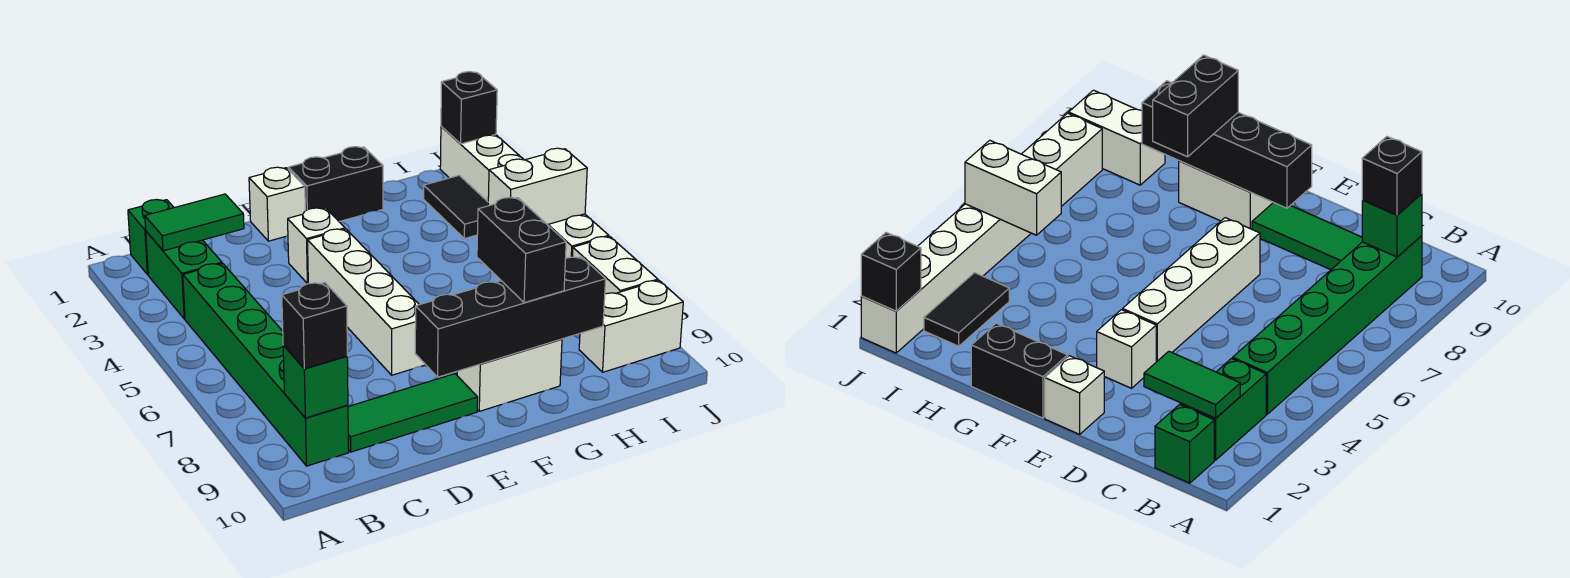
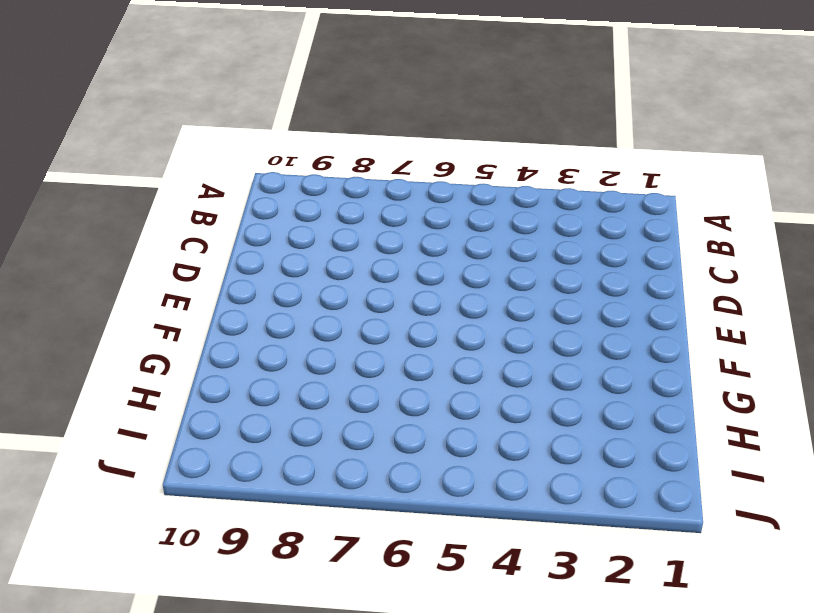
none -> green 1x1 brick [128,200,174,274]
none -> green 1x2 brick [146,231,222,319]
none -> green 1x6 brick [183,263,349,466]

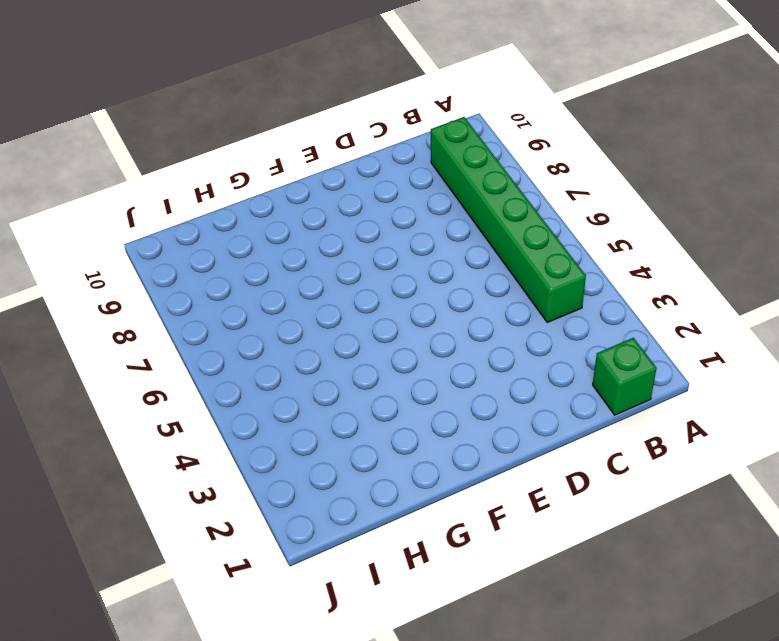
none -> green 1x2 brick [146,231,222,319]
none -> green 1x3 tile [348,374,478,452]
none -> white 1x1 brick [249,167,305,241]

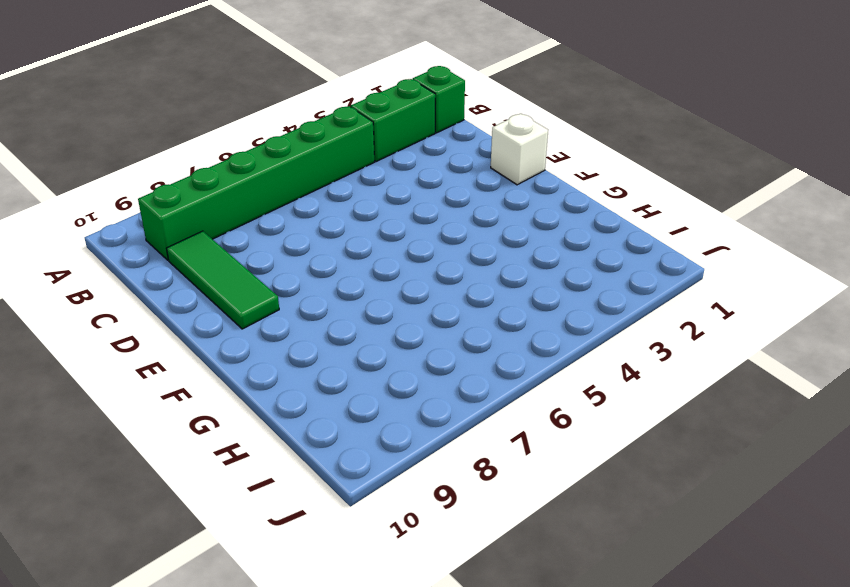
none -> white 1x1 brick [288,208,345,284]
none -> white 1x4 brick [307,229,425,375]
none -> black 1x2 brick [288,147,383,222]

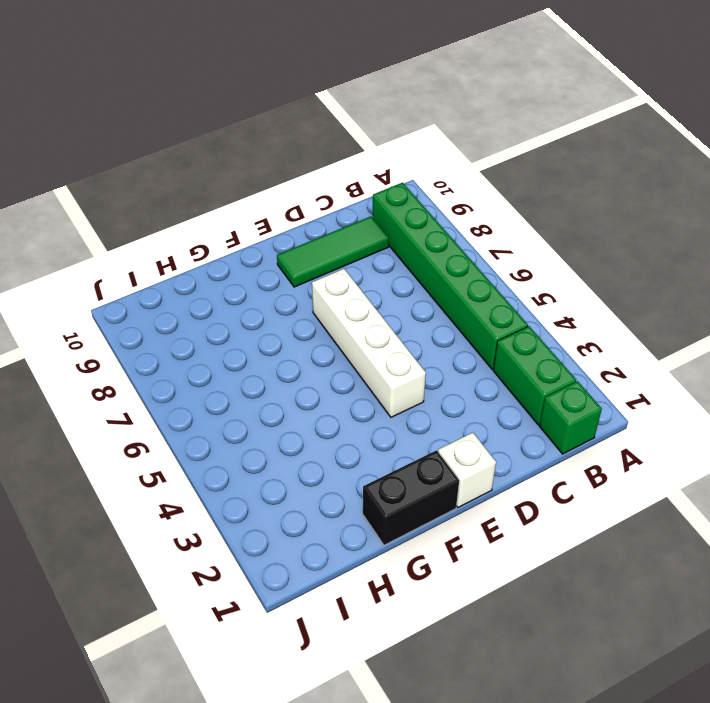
none -> white 1x1 brick [288,208,345,284]
none -> white 1x2 brick [457,339,562,411]
none -> black 1x2 tile [424,175,488,239]

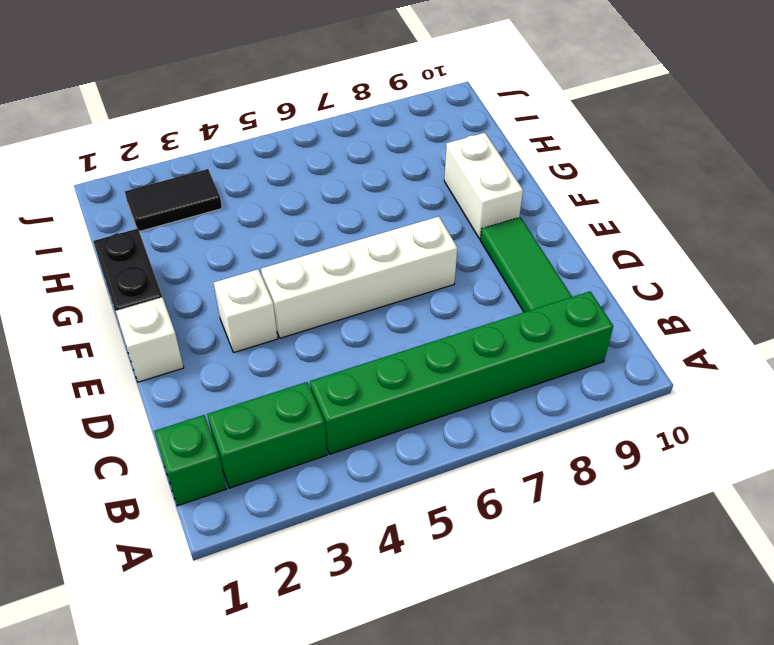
none -> white 1x2 brick [579,280,683,372]
none -> white 1x6 brick [440,126,609,258]
none -> white 1x2 brick [572,236,658,294]

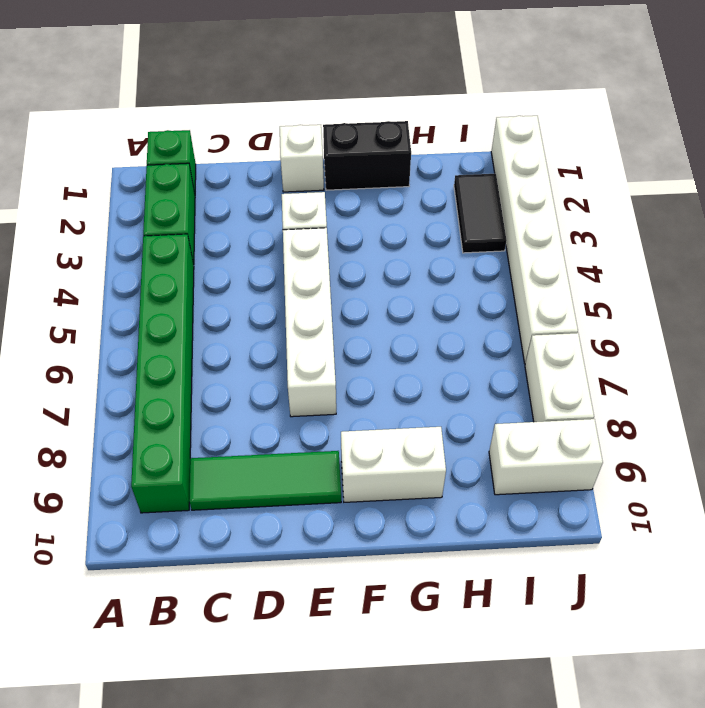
none -> green 1x2 tile [145,194,244,251]
none -> green 1x1 brick [283,345,348,418]
none -> black 1x4 brick [415,257,606,377]

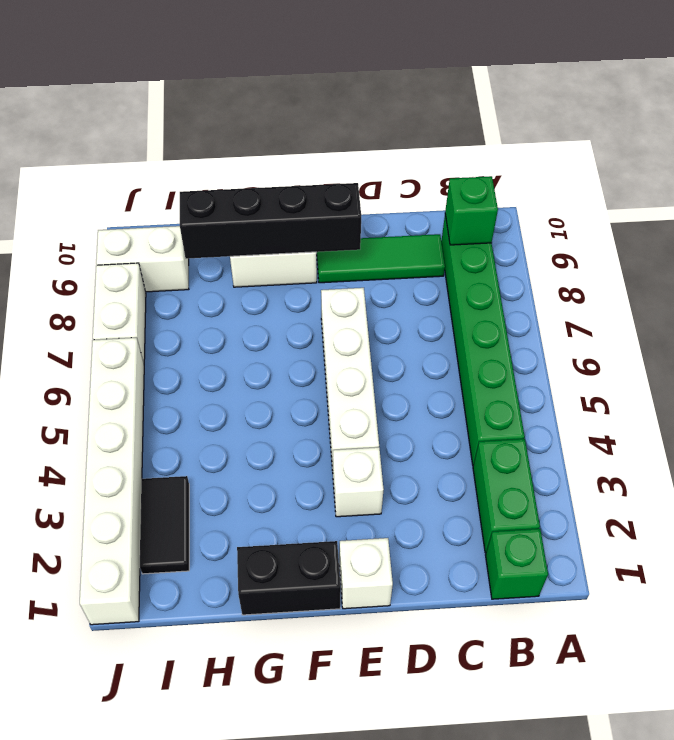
none -> green 1x2 tile [145,194,244,251]
none -> white 1x2 brick [488,148,587,225]
none -> black 1x1 brick [441,72,497,144]

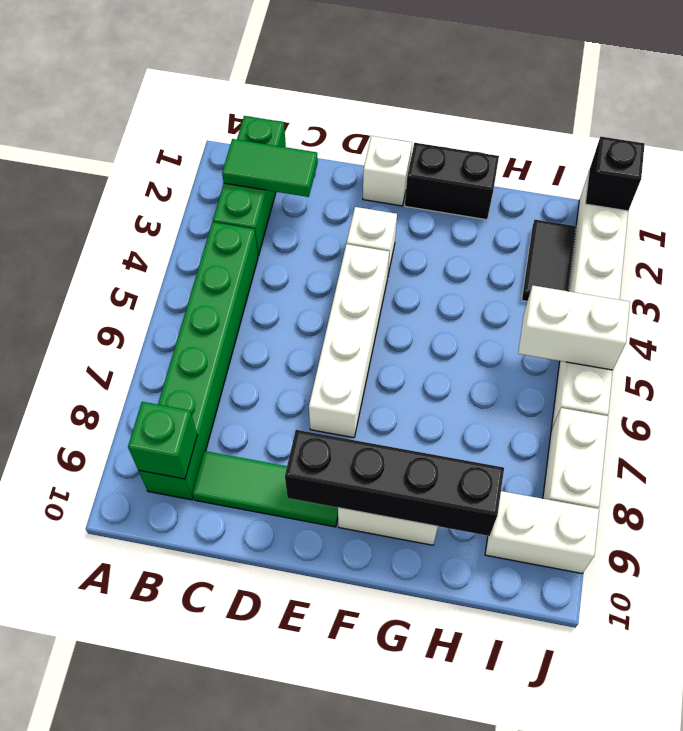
none -> black 1x1 brick [282,283,347,369]
none -> black 1x2 brick [477,197,566,303]

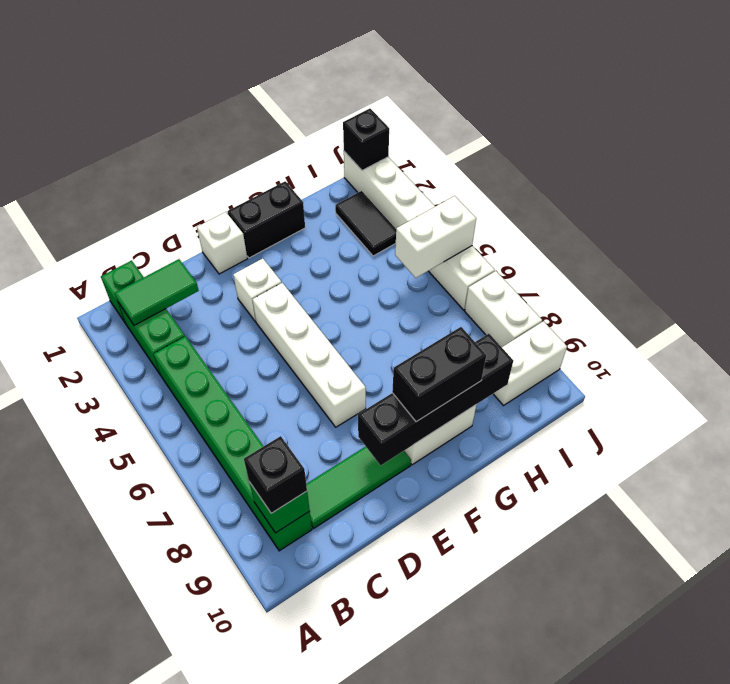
black 1x2 brick [392,327,486,422] -> black 1x2 brick turned to [477,197,566,303]

